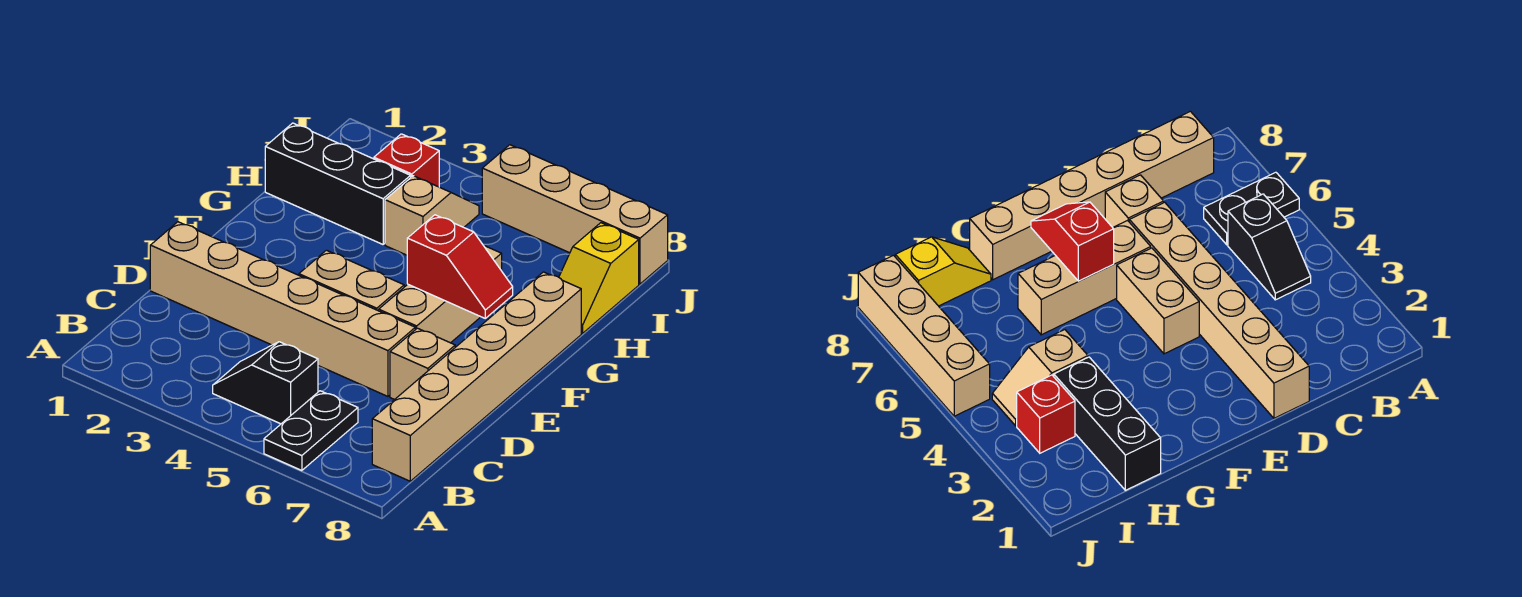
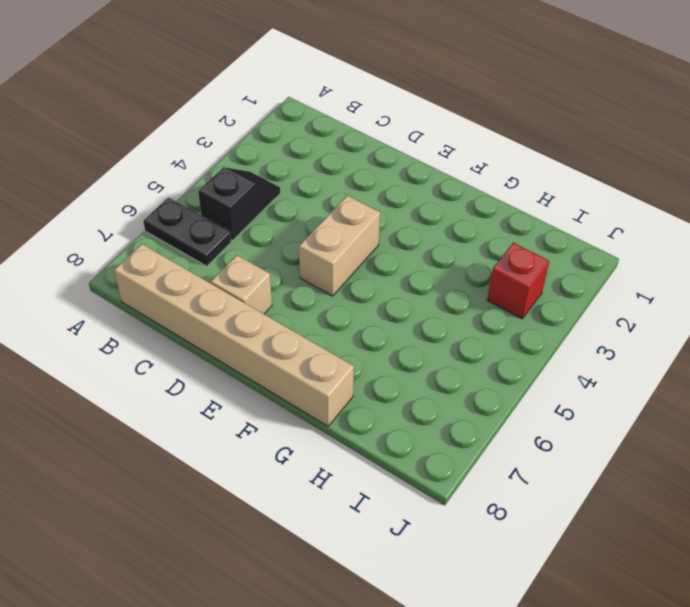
none -> tan 1x6 brick [150,222,415,396]
none -> tan 1x3 brick [379,245,502,343]
none -> black 1x3 brick [265,123,411,244]

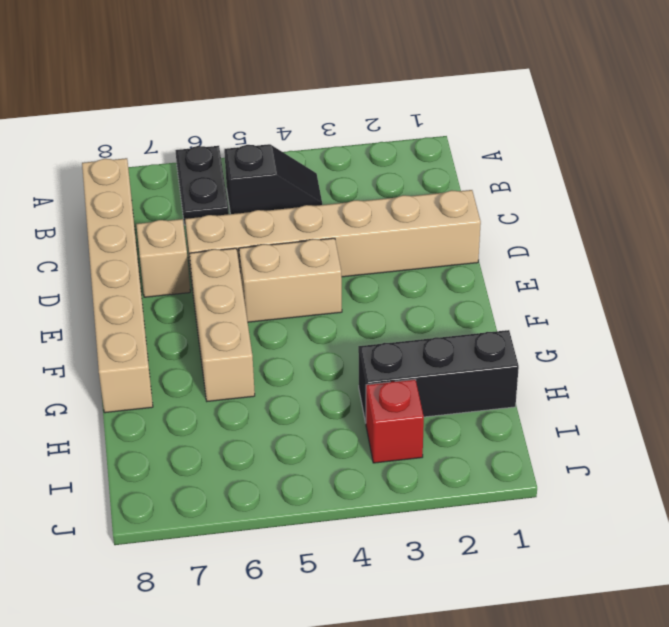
none -> tan 1x2 slope [385,176,479,255]
none -> yellow 1x2 slope [559,223,639,333]
none -> tan 1x4 brick [482,145,668,284]

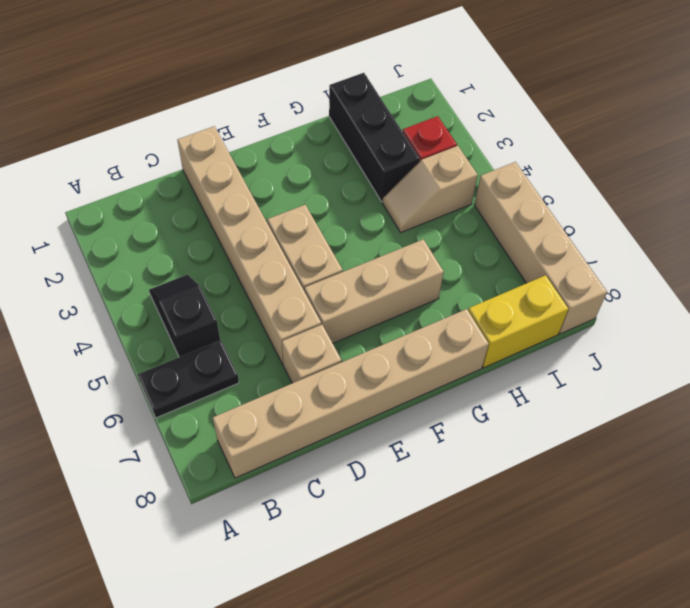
tan 1x2 slope [383,146,478,232] -> tan 1x2 slope turned to [385,176,479,255]
yellow 1x2 brick [468,275,568,368] -> yellow 1x2 slope [559,223,639,333]
none -> red 1x2 slope [407,215,513,318]

